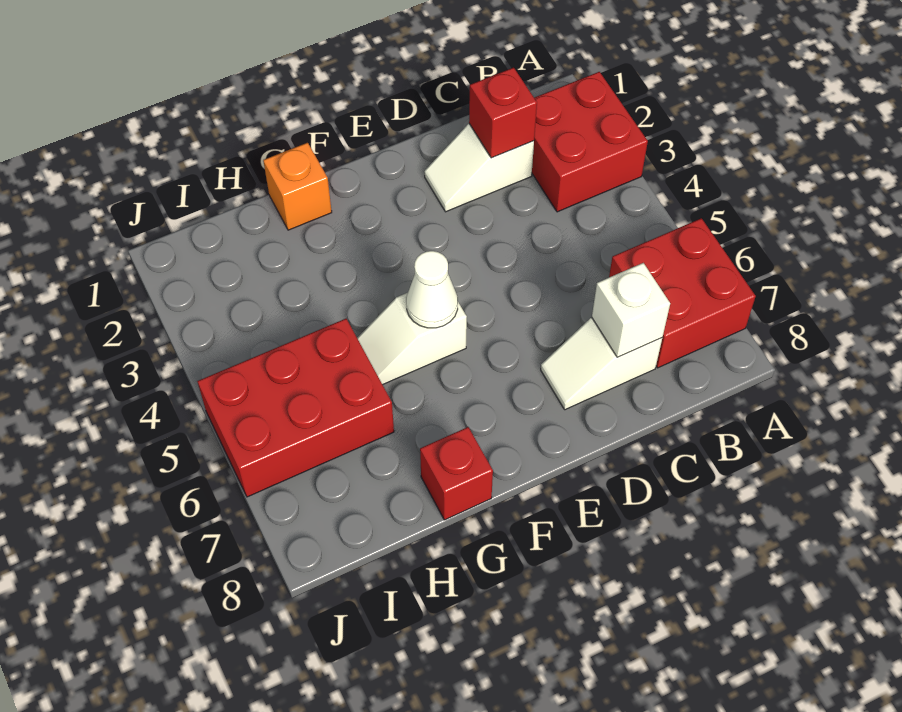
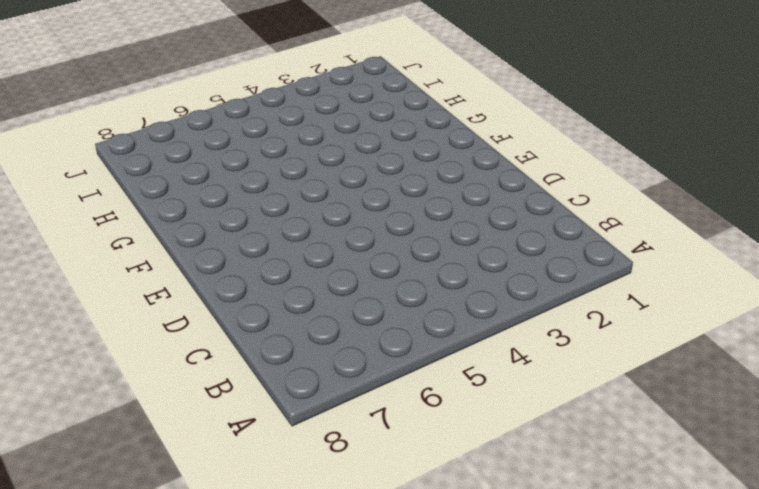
none -> red 2x2 brick [532,72,648,212]
none -> red 2x2 brick [609,218,756,368]

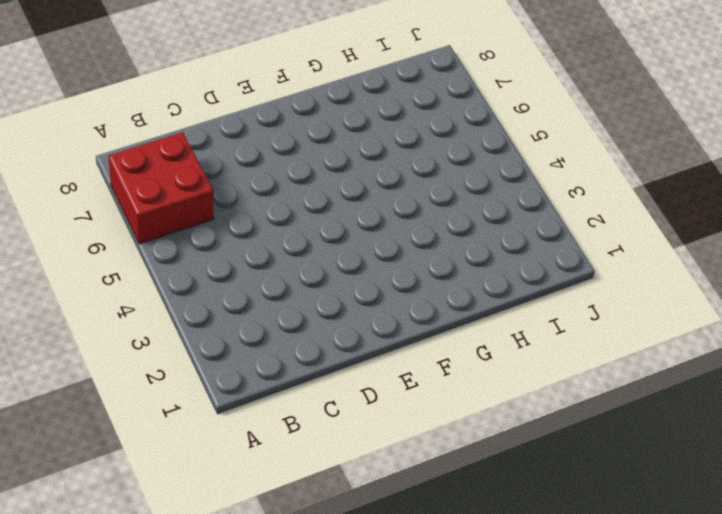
none -> red 2x2 brick [532,72,648,212]
none -> white 1x2 slope [424,124,534,212]

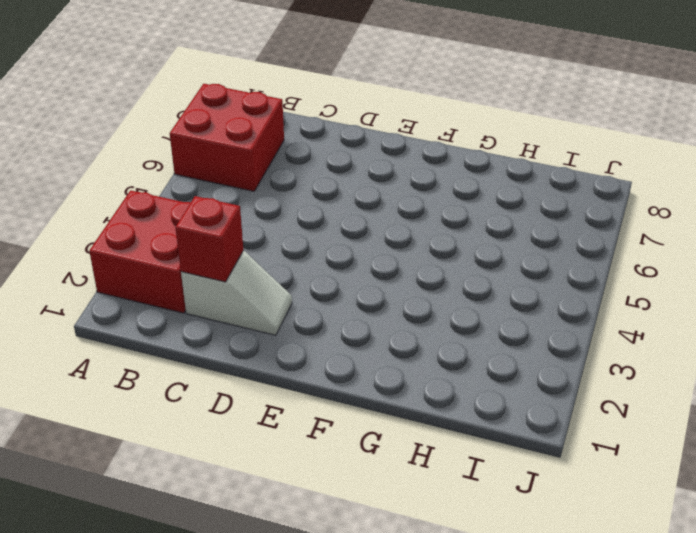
none -> white 1x2 slope [541,318,662,410]
none -> white 1x2 slope [357,293,467,385]

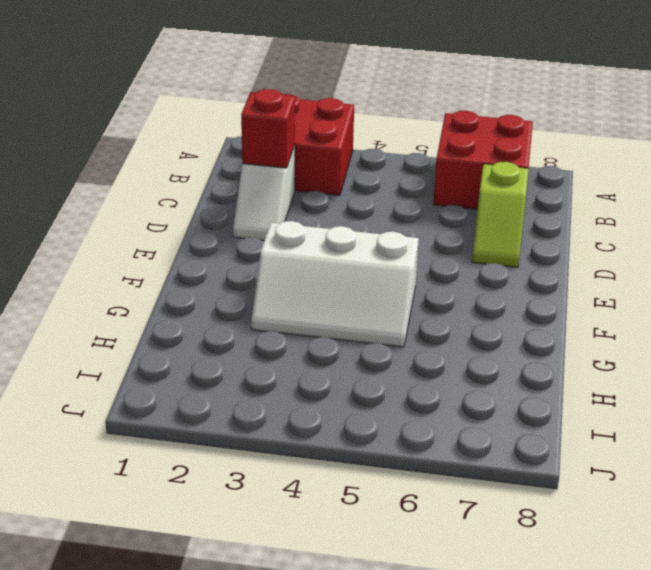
lime 1x2 slope [472,162,529,267] -> white 1x2 slope [541,318,662,410]
white 2x3 slope [251,221,419,347] -> white 1x2 slope [357,293,467,385]
none -> orange 1x1 brick [263,143,332,230]
none -> red 1x1 brick [420,427,493,520]

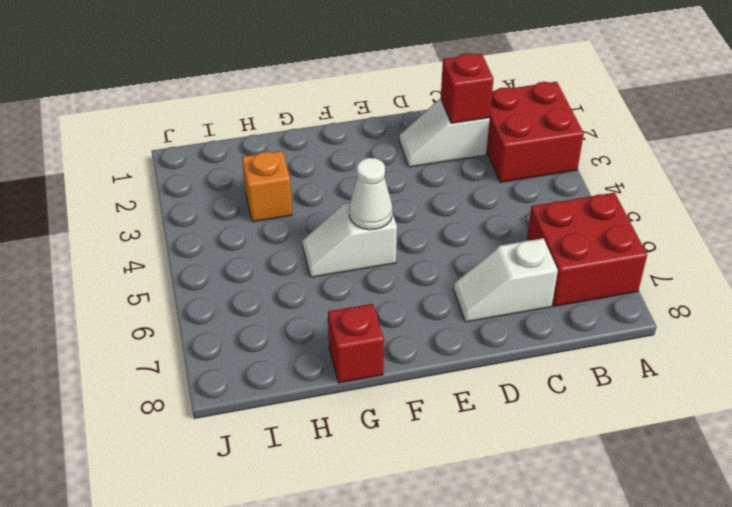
orange 1x1 brick [242,151,292,222] -> orange 1x1 brick moved to [263,143,332,230]
none -> red 2x3 brick [197,319,394,497]
none -> white 1x1 brick [592,263,670,357]

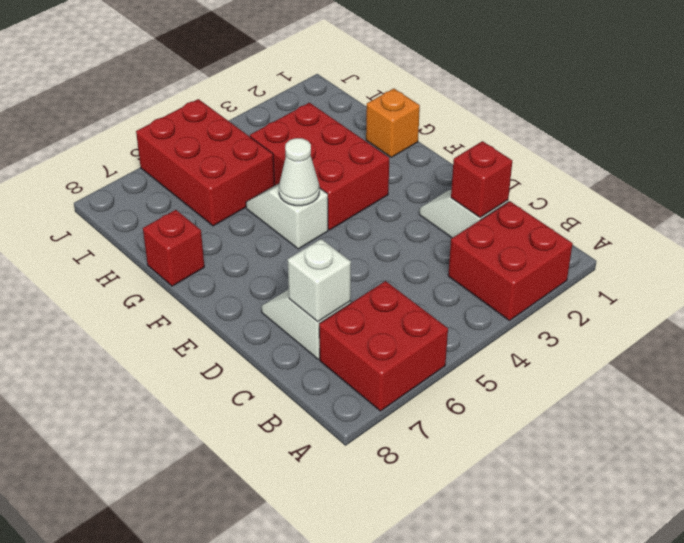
red 2x3 brick [250,103,389,230] -> none

